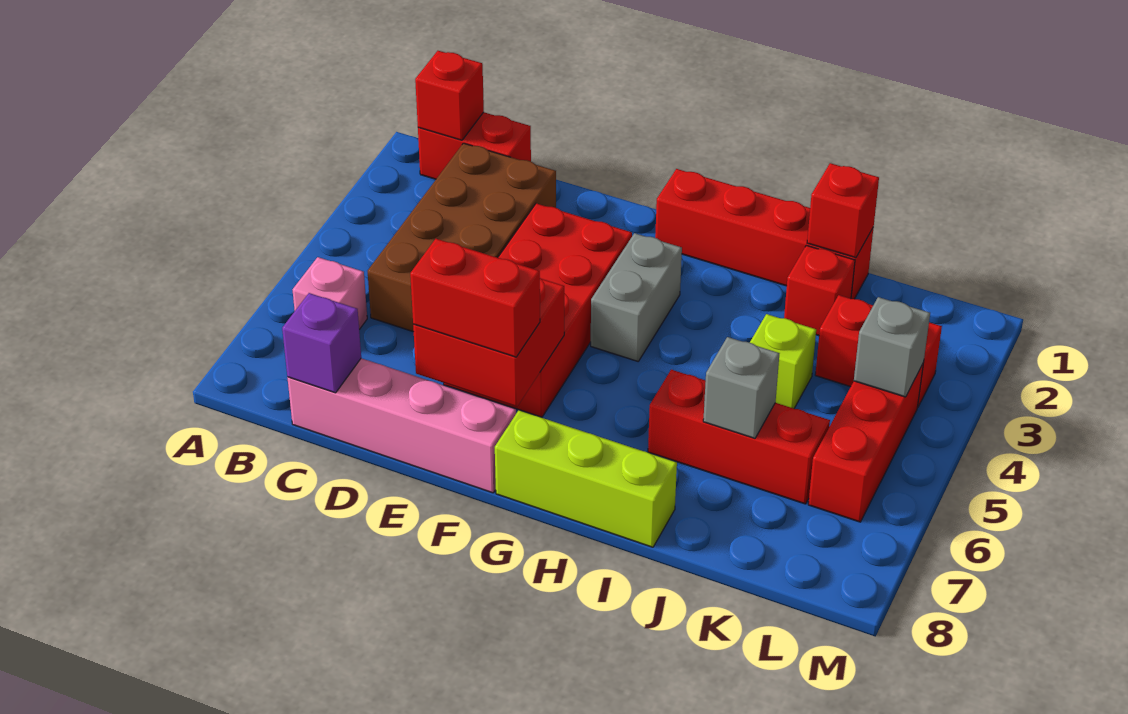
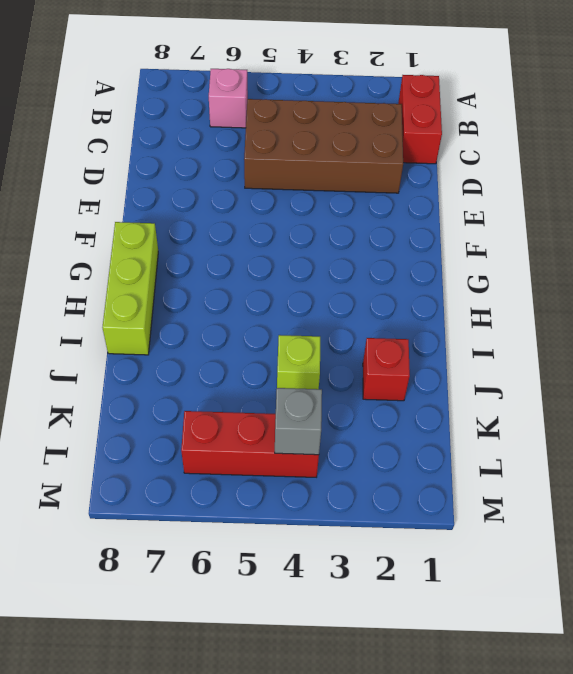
none -> pink 1x4 brick [287,358,516,493]
none -> red 2x4 brick [444,203,632,417]
none -> red 1x4 brick [655,169,874,299]

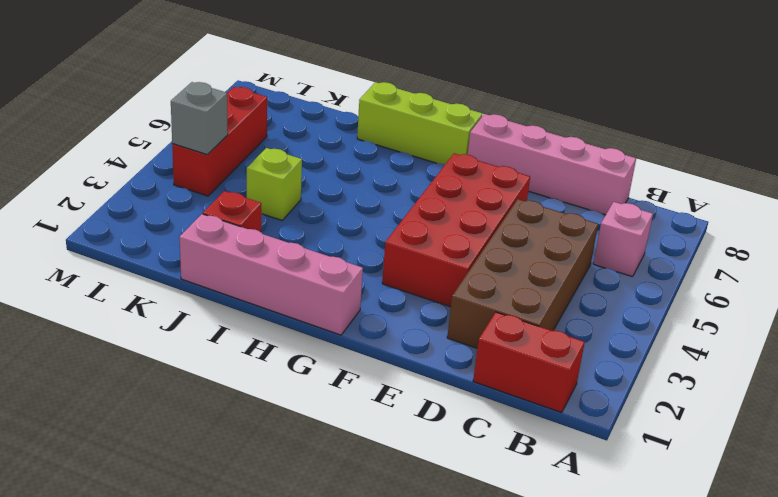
pink 1x4 brick [180,214,363,335] -> red 1x4 brick [655,169,874,299]
none -> grey 1x2 brick [591,233,682,361]
none -> red 1x3 brick [648,370,830,504]
none -> red 1x2 brick [815,295,942,408]

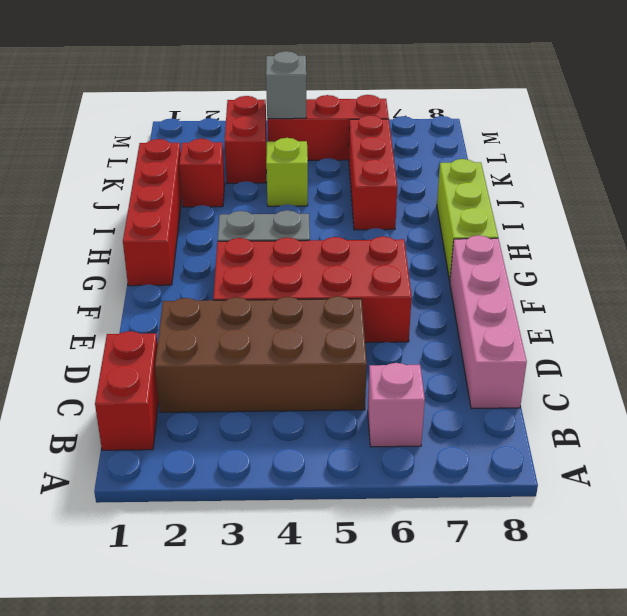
none -> red 1x1 brick [415,51,484,140]
none -> purple 1x1 brick [282,293,361,393]
none -> red 2x2 brick [413,278,564,407]

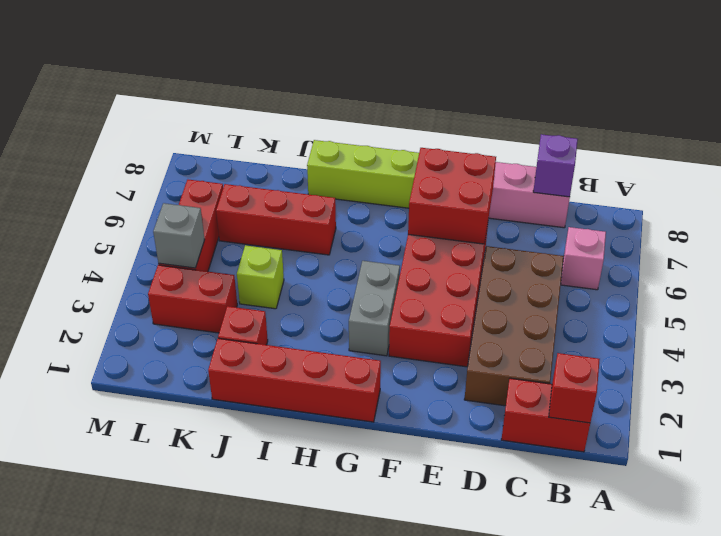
none -> red 1x1 brick [807,163,879,258]
none -> grey 1x1 brick [703,337,779,438]
none -> red 1x2 brick [410,239,540,357]

